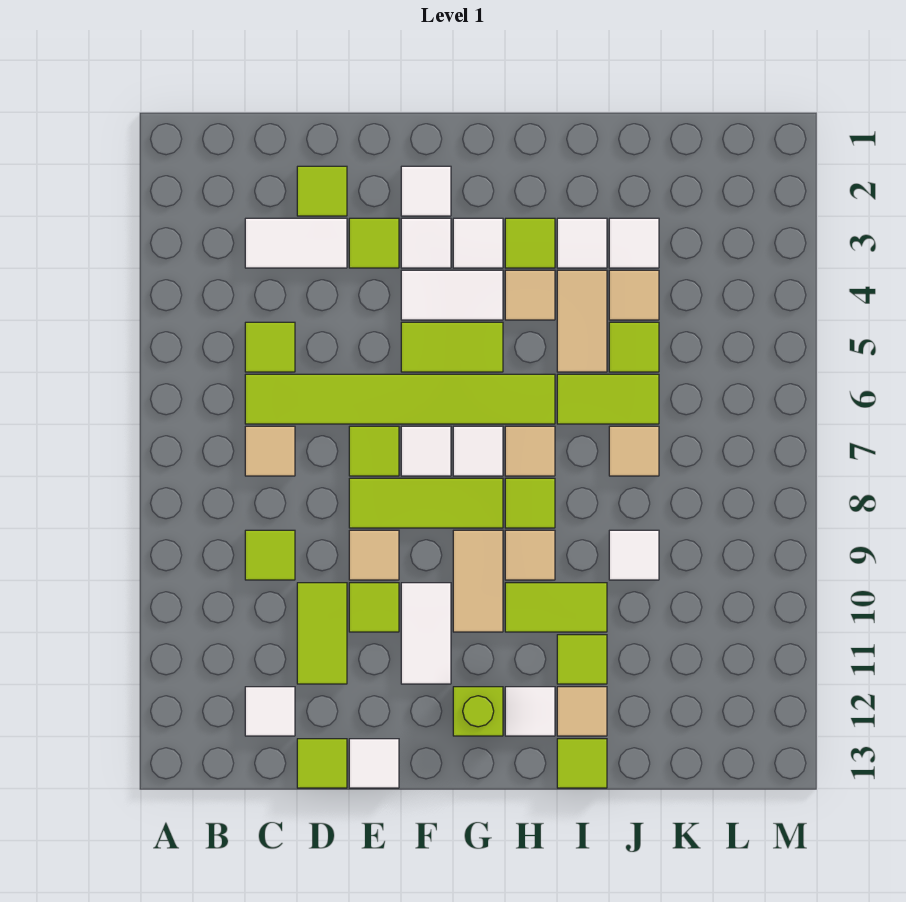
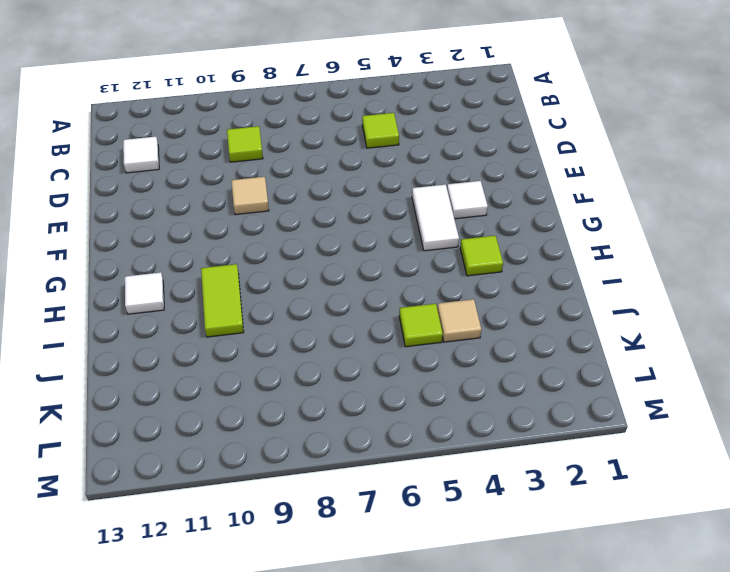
none -> white 1x2 tile [245,218,347,268]
none -> lime 1x6 tile [245,374,555,424]
none -> tan 1x1 tile [245,426,295,476]
none -> lime 1x1 tile [297,166,347,216]

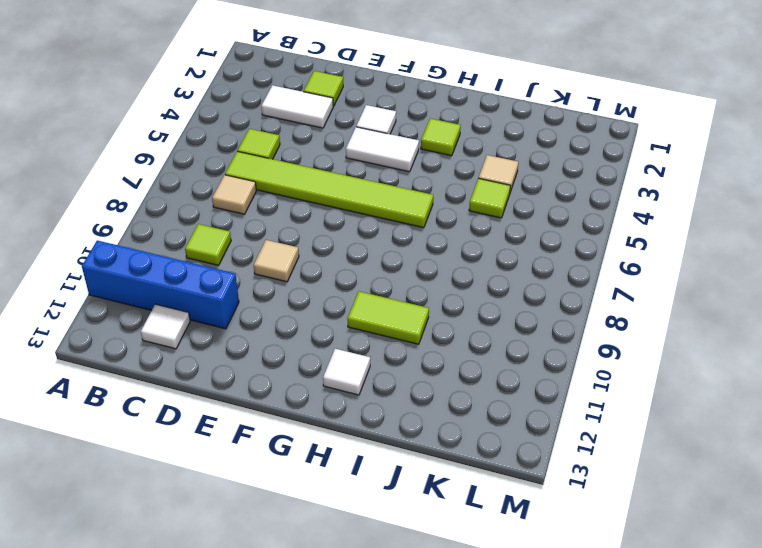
blue 1x4 brick [82,240,239,329] -> lime 1x2 tile [297,583,347,684]
none -> lime 1x1 tile [297,739,347,788]
none -> lime 1x1 tile [349,218,399,268]
none -> lime 1x1 tile [349,426,399,476]
none -> lime 1x3 tile [349,478,503,528]

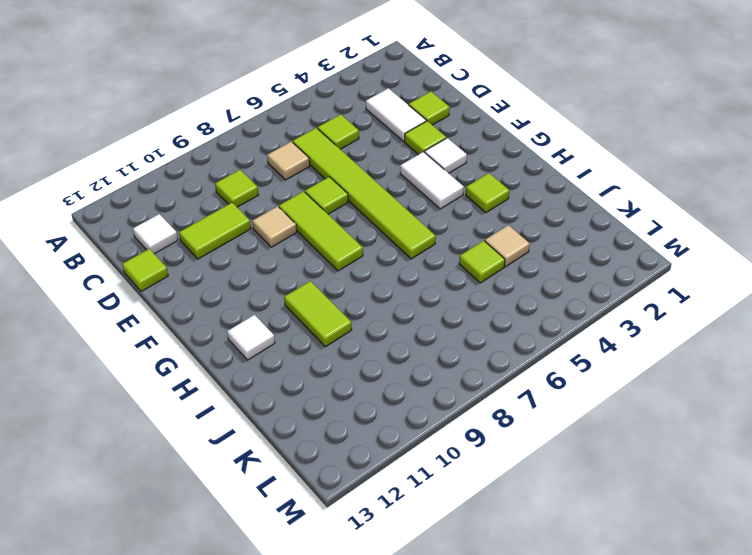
none -> lime 1x1 tile [349,583,399,632]
none -> white 1x1 tile [349,739,399,788]
none -> white 1x1 tile [401,166,451,216]
none -> lime 1x2 tile [401,322,503,372]

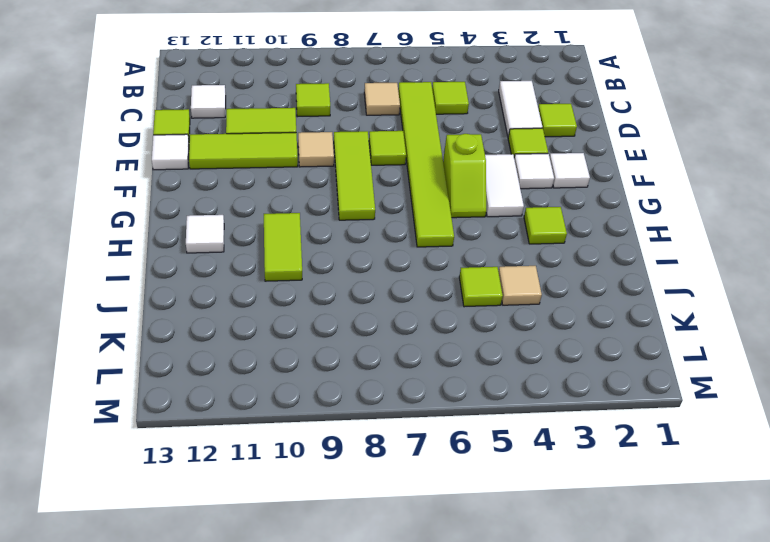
lime 1x3 tile [189,133,298,169] -> lime 1x1 tile [349,583,399,632]
lime 1x2 slope [443,134,486,218] -> lime 1x2 tile [401,322,503,372]
none -> white 1x1 tile [401,426,451,476]
none -> white 1x2 tile [401,583,451,684]
none -> white 1x1 tile [453,218,503,268]
none -> white 1x1 tile [453,426,503,476]

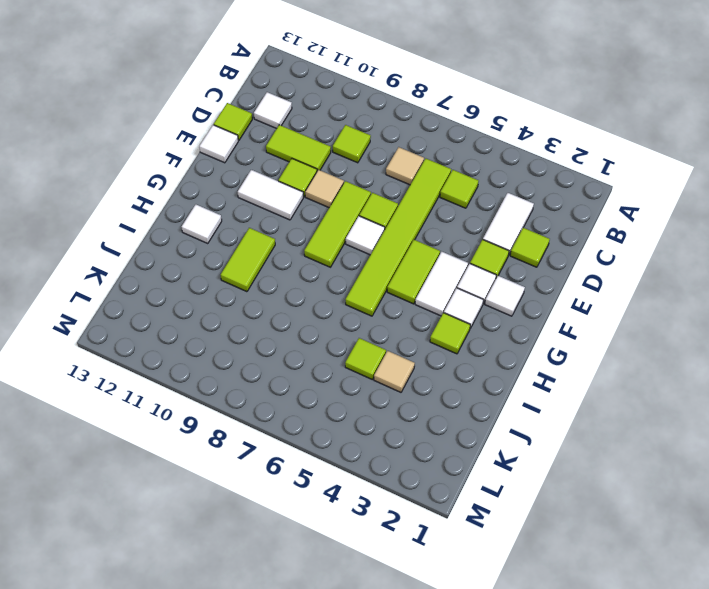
none -> white 1x1 tile [453,426,503,476]
none -> tan 1x2 tile [453,530,503,632]
none -> lime 1x1 brick [453,687,503,736]
none -> tan 1x1 tile [505,270,555,320]

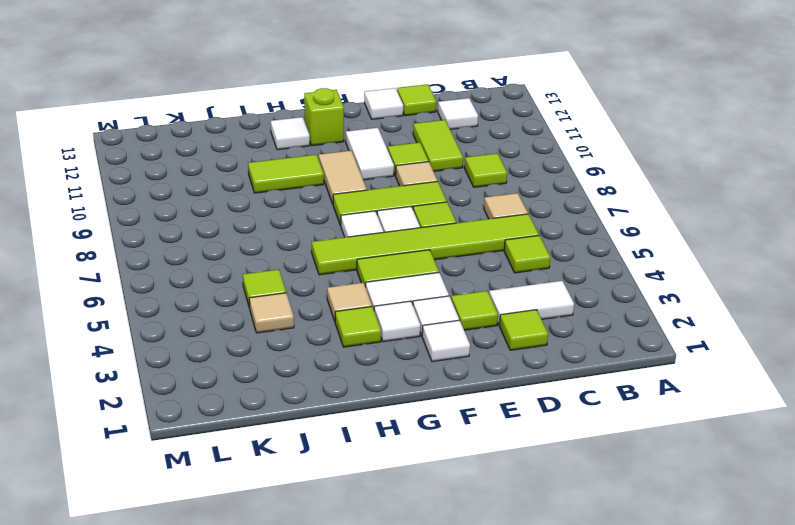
none -> tan 1x1 tile [505,426,555,476]
none -> lime 1x1 tile [505,478,555,528]
none -> tan 1x1 tile [505,530,555,580]
none -> white 1x1 tile [557,218,607,268]

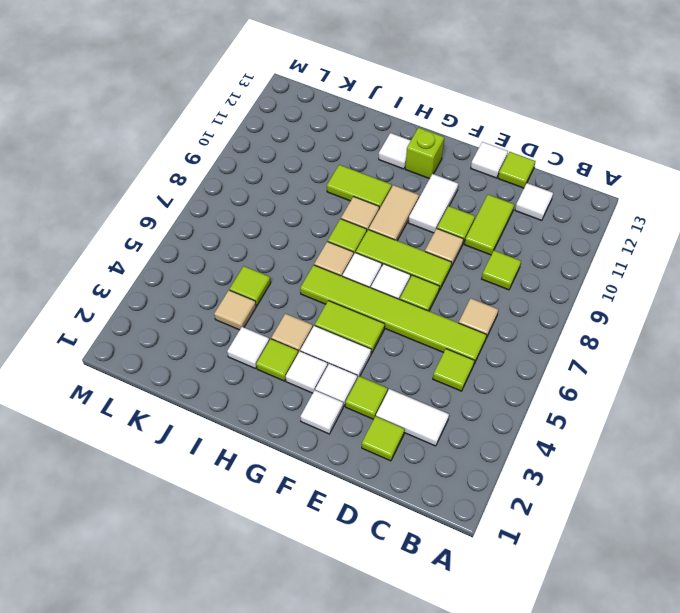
none -> tan 1x2 tile [557,270,607,372]
none -> lime 1x2 tile [557,374,659,424]
none -> lime 1x1 tile [557,635,607,684]
none -> tan 1x1 tile [557,687,607,736]

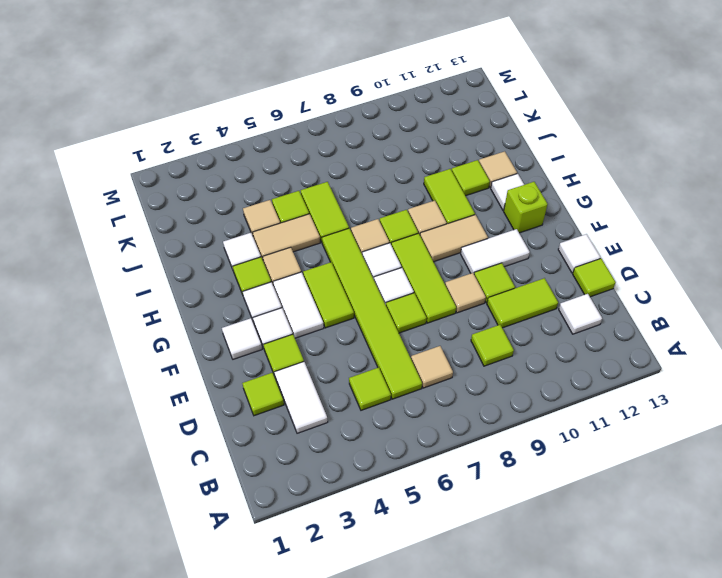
none -> lime 1x1 tile [557,739,607,788]
none -> white 1x1 tile [609,218,659,268]
none -> tan 1x1 tile [609,426,659,476]
none -> white 1x1 tile [609,530,659,580]

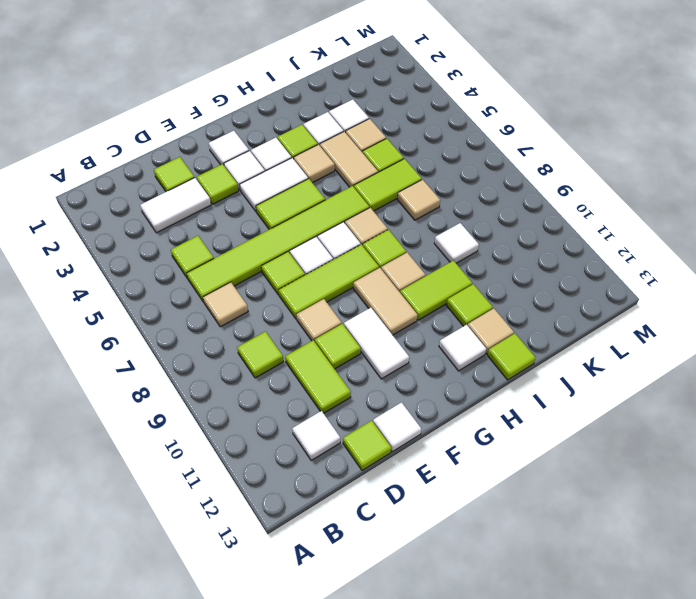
none -> lime 1x1 brick [453,687,503,736]

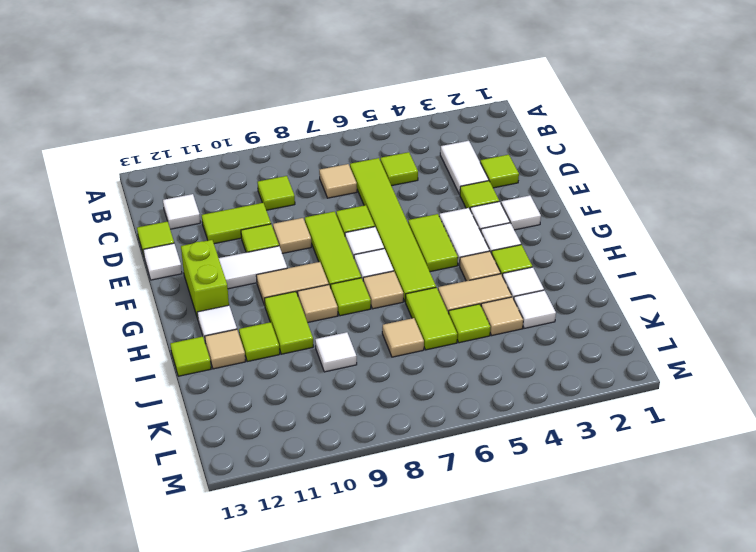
lime 1x2 brick [181,240,229,319] -> lime 1x1 brick [453,687,503,736]

